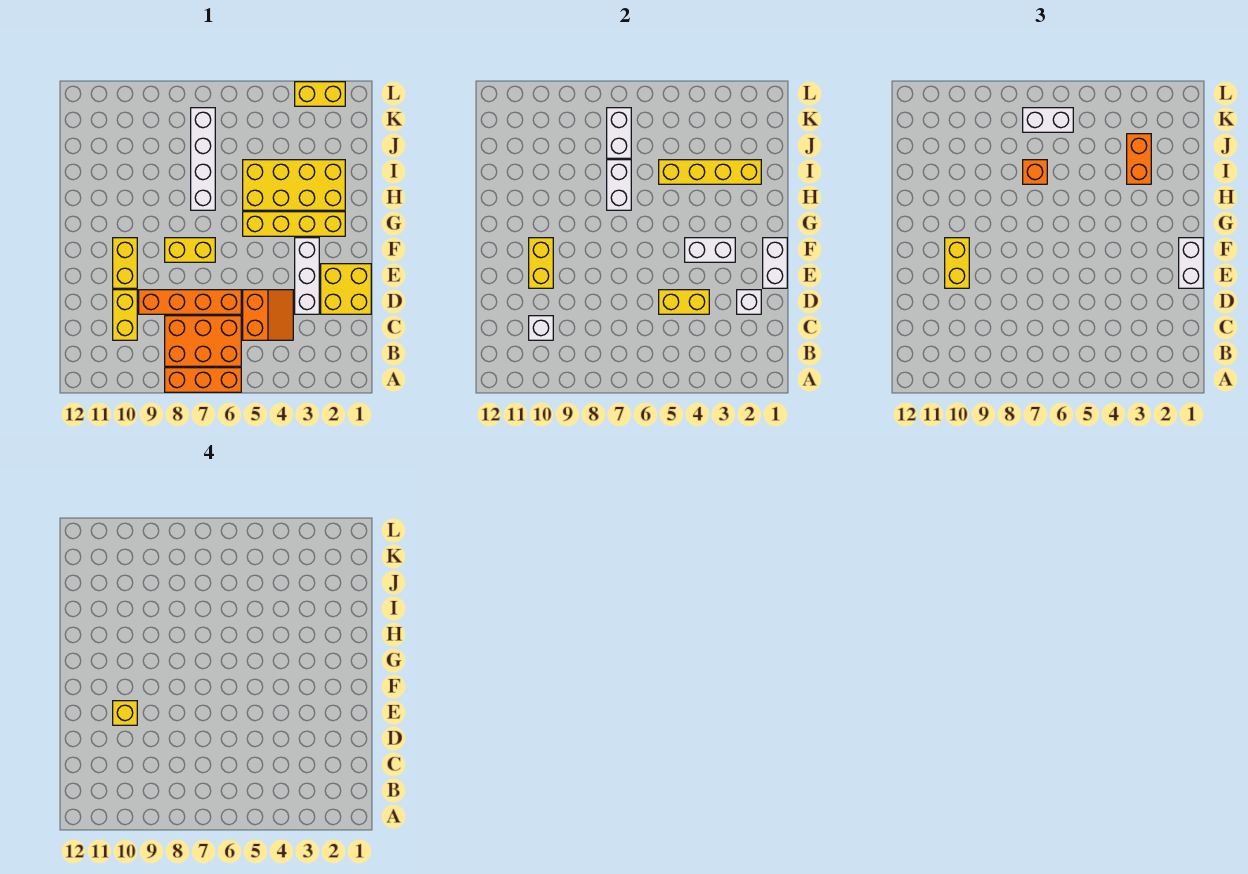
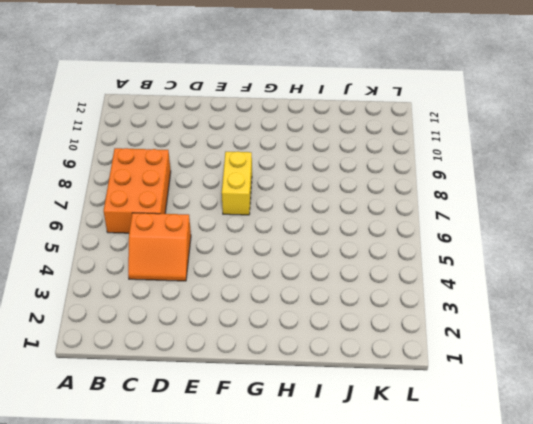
none -> orange 1x3 brick [165,368,241,392]
none -> yellow 1x2 brick [113,290,137,340]
none -> yellow 2x2 brick [321,264,371,314]

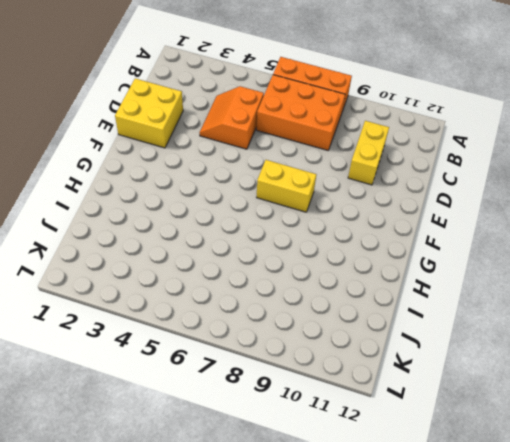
none -> white 1x3 brick [295,238,319,314]
none -> orange 1x4 brick [139,290,241,314]
none -> yellow 1x2 brick [113,238,137,288]

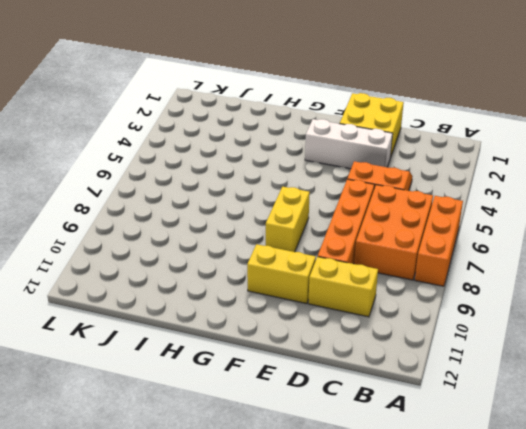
none -> yellow 1x4 brick [243,212,345,236]
none -> yellow 2x4 brick [243,160,345,210]
none -> white 1x4 brick [191,108,215,210]

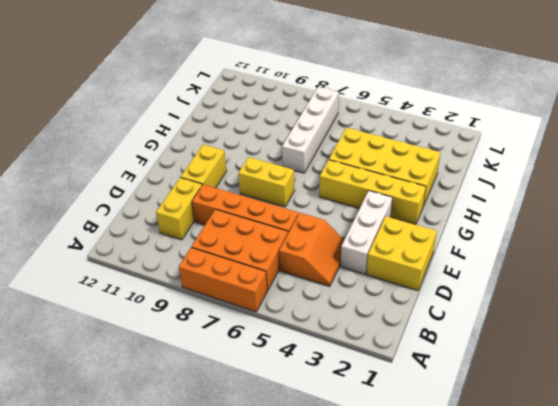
none -> yellow 1x2 brick [295,82,345,106]
none -> white 1x1 brick [529,316,553,340]
none -> white 1x1 brick [737,290,761,314]

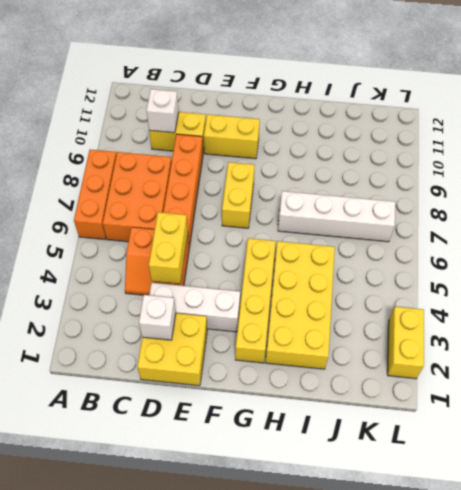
none -> white 1x2 brick [763,238,787,288]
none -> yellow 1x2 brick [529,238,553,288]
none -> white 1x2 brick [685,238,735,262]

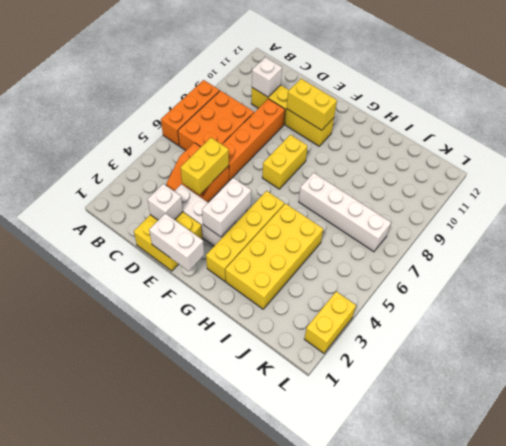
none -> white 1x2 brick [607,160,631,210]
none -> yellow 1x4 brick [659,160,761,184]
none -> white 1x2 brick [607,108,631,158]

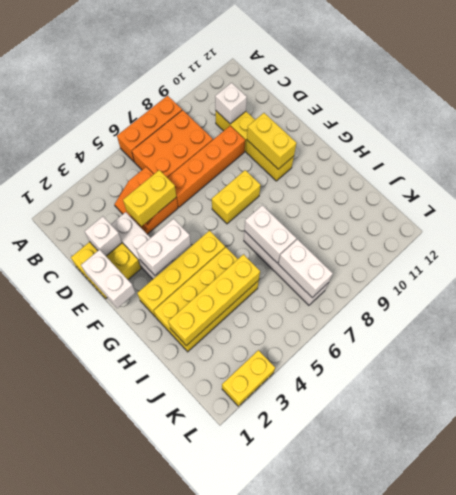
none -> white 1x2 brick [1179,238,1203,288]
none -> yellow 1x2 brick [945,238,969,288]
none -> orange 1x2 brick [1127,134,1151,184]

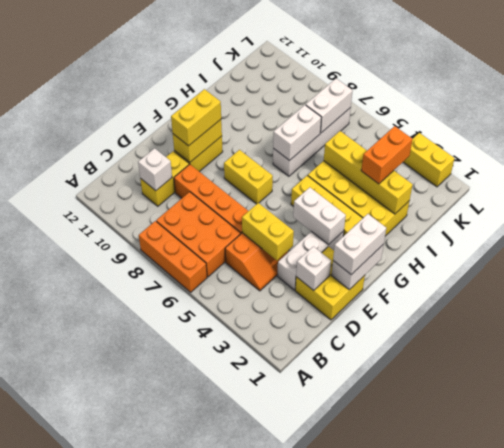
none -> orange 1x1 brick [1023,160,1047,184]
none -> white 1x2 brick [1023,108,1073,132]
none -> yellow 1x1 brick [113,701,137,725]

